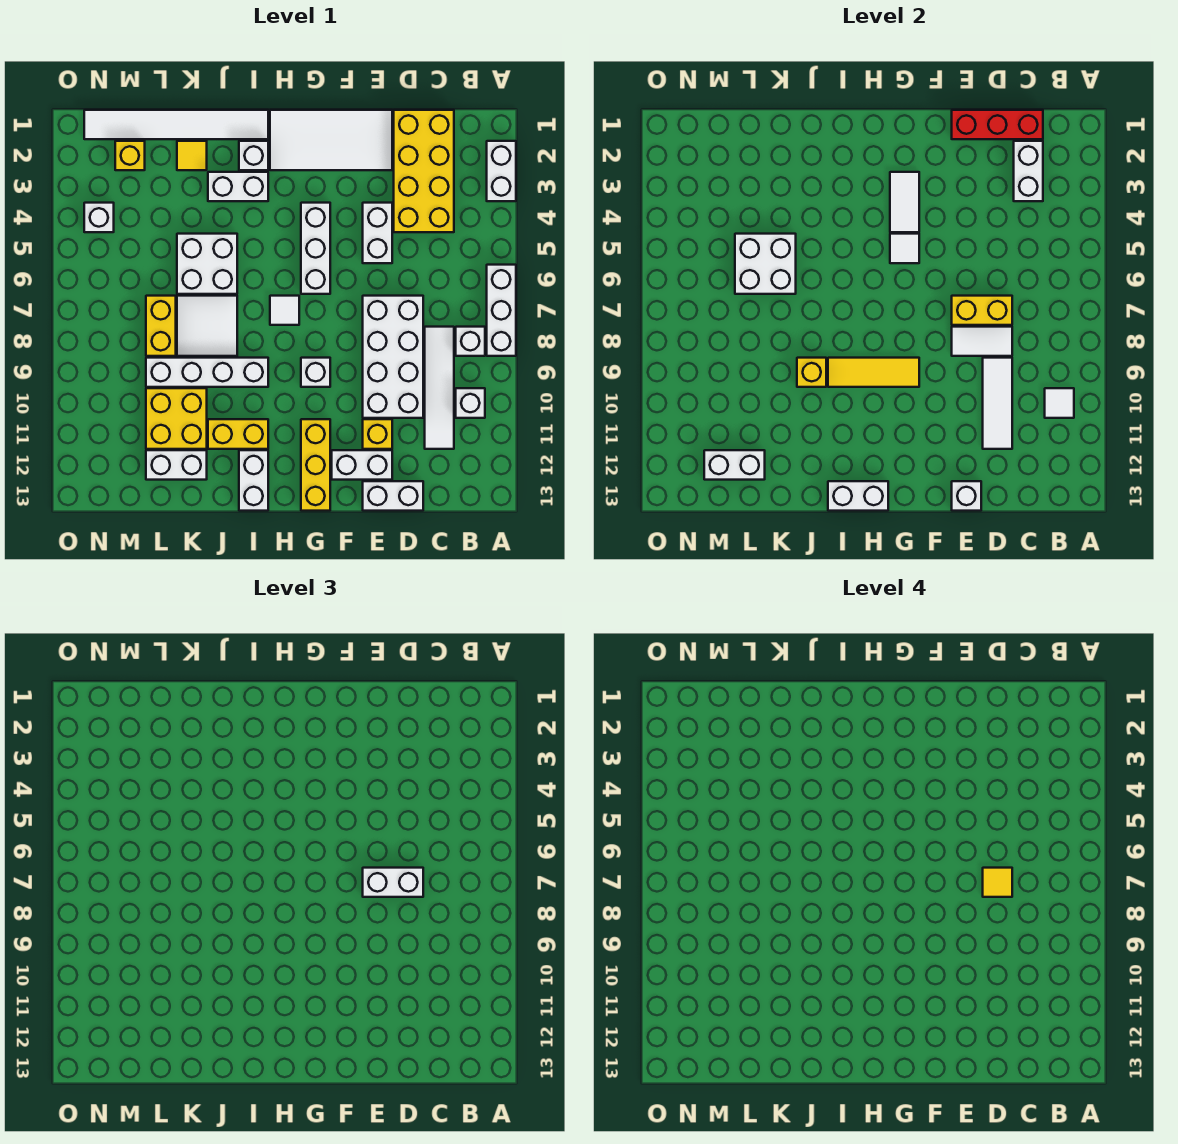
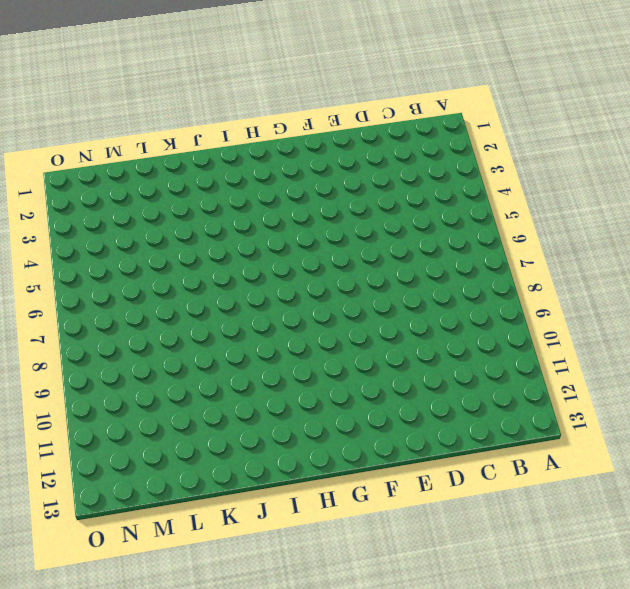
none -> white 1x2 brick [487,141,516,201]
none -> white 1x3 brick [487,265,516,356]
none -> white 1x1 brick [456,327,485,356]
none -> white 1x1 brick [456,388,485,418]

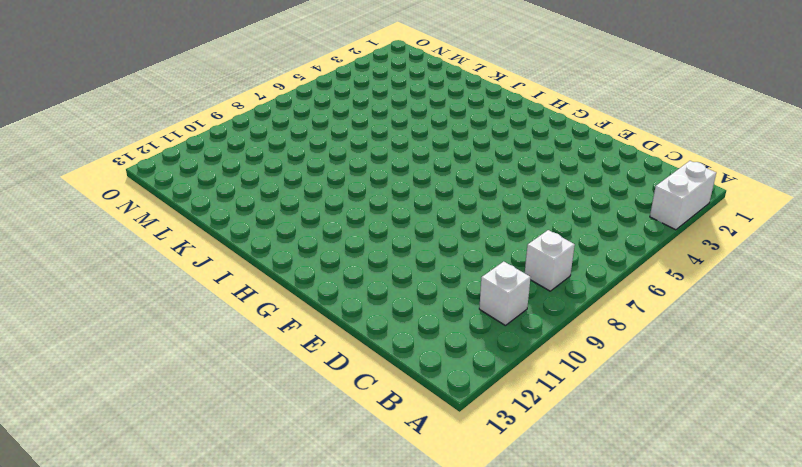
none -> white 1x3 brick [487,265,516,356]
none -> yellow 2x4 brick [394,110,454,232]
none -> white 1x4 tile [425,327,454,449]
none -> white 2x4 brick [363,296,423,418]

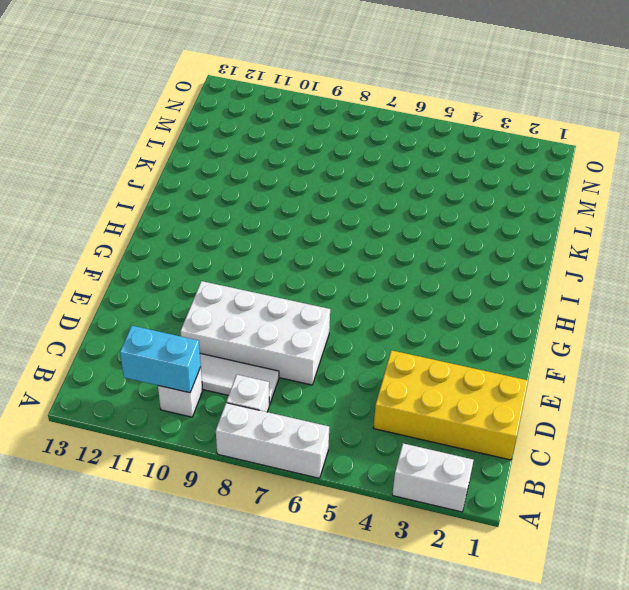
cyan 1x2 brick [120,326,201,393] -> white 1x1 tile [1045,388,1074,418]
none -> white 1x2 brick [363,481,423,511]
none -> white 2x4 tile [270,110,392,170]
none -> white 1x2 brick [363,203,392,263]
none -> yellow 1x1 brick [363,419,392,449]

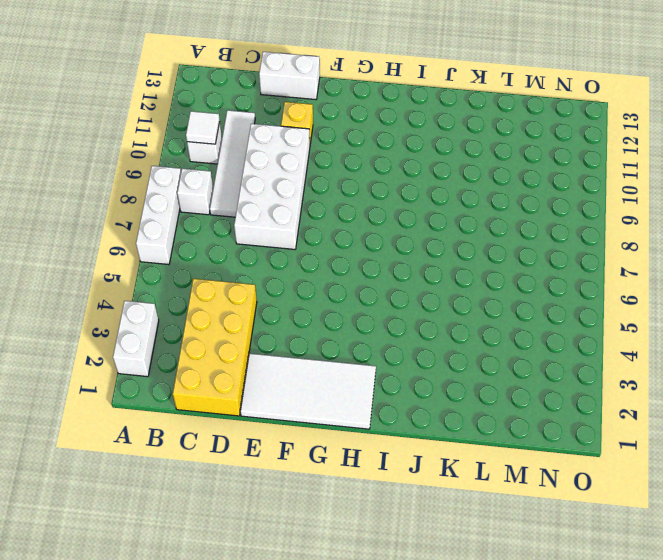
none -> white 1x2 brick [363,203,392,263]
none -> white 1x2 brick [332,450,392,480]
none -> white 1x3 brick [301,203,330,294]
none -> white 1x1 brick [301,358,330,387]

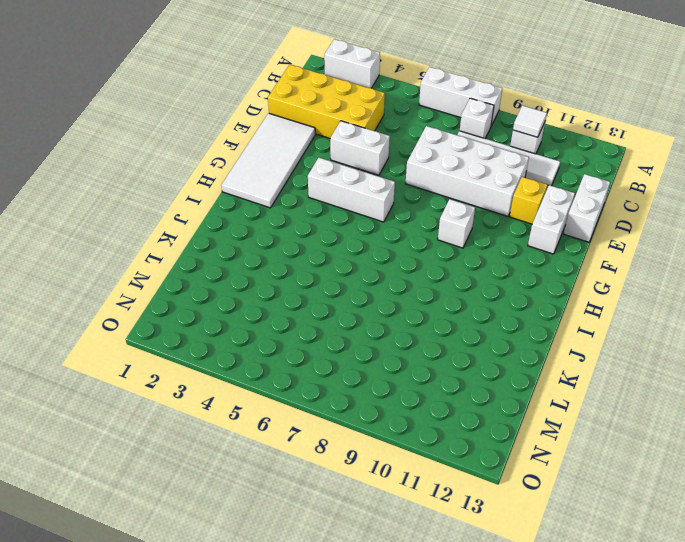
none -> yellow 1x3 brick [301,419,330,511]
none -> white 1x1 tile [270,296,299,325]
none -> white 1x6 tile [84,110,268,139]
none -> white 1x1 brick [239,141,268,170]

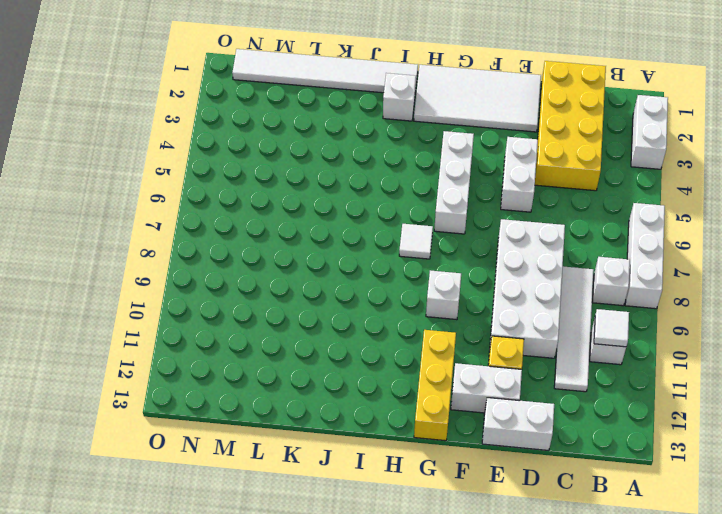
none -> white 1x2 brick [208,172,268,201]
none -> white 1x4 brick [146,358,268,387]
none -> yellow 1x2 brick [208,419,268,449]
none -> white 1x2 brick [239,450,268,511]

